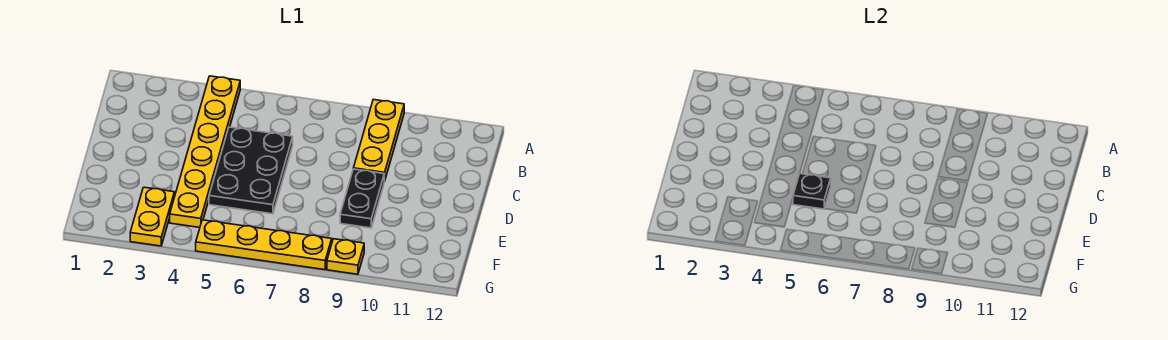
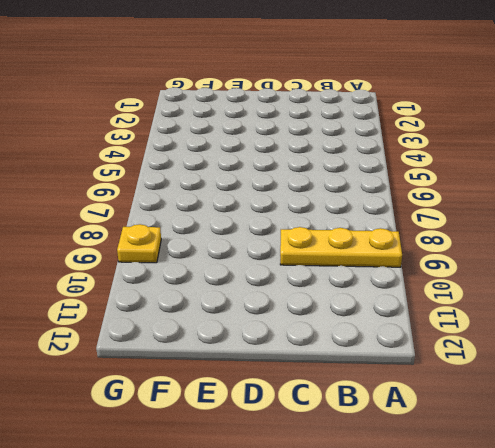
none -> yellow 1x6 plate [170,76,240,228]
none -> black 2x3 plate [209,127,293,214]

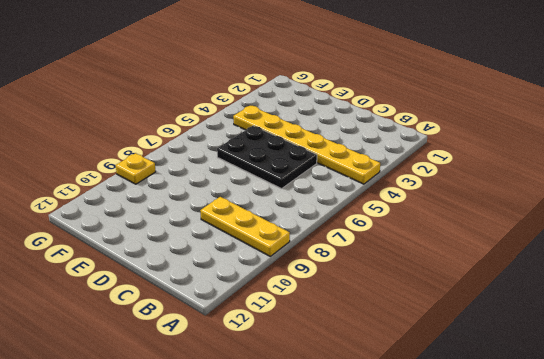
none -> black 1x2 plate [340,169,384,228]
none -> yellow 1x2 plate [130,187,174,246]

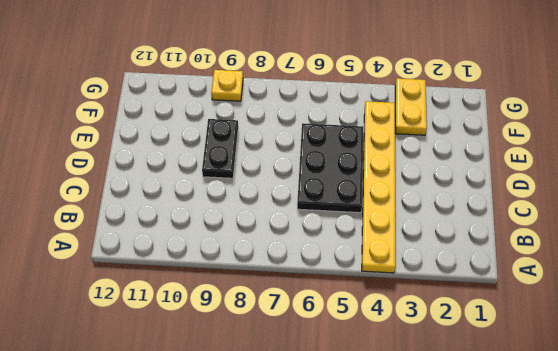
none -> yellow 1x3 plate [353,100,404,181]
none -> yellow 1x4 plate [196,220,332,270]

